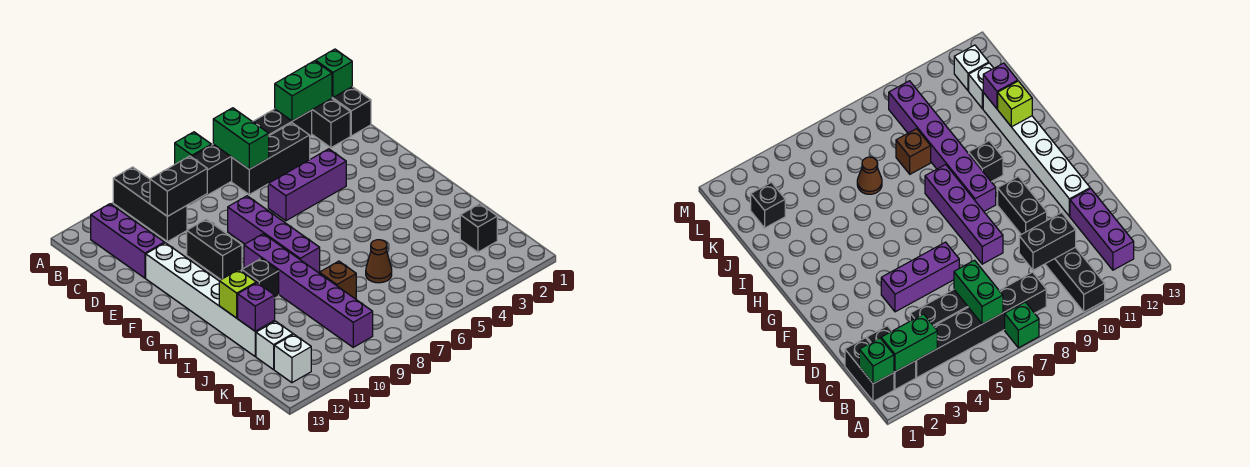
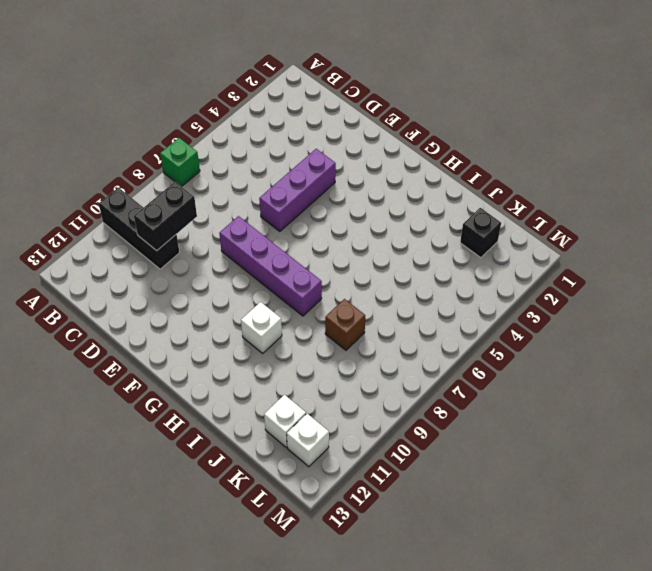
white 1x1 brick [241,302,282,353] -> black 1x1 brick [242,259,279,298]
none -> black 1x2 brick [332,87,371,136]
none -> black 1x2 brick [311,99,350,148]
none -> black 1x6 brick [189,109,312,205]

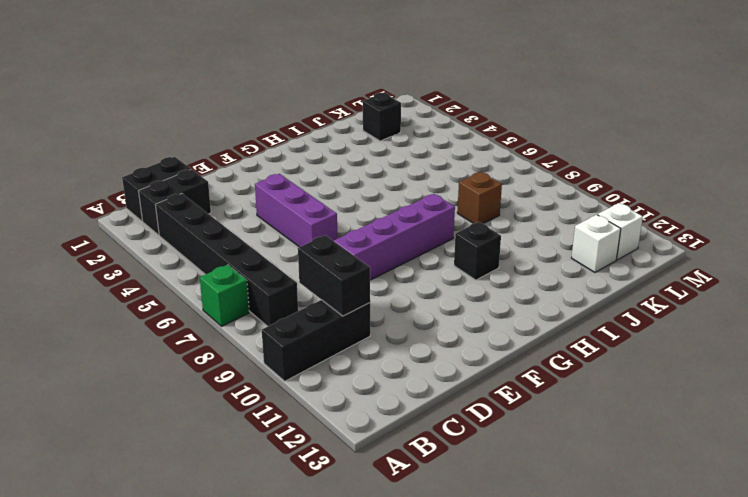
none -> purple 1x3 brick [91,204,164,278]
none -> black 1x3 brick [232,123,310,194]
none -> black 1x2 brick [187,219,242,280]

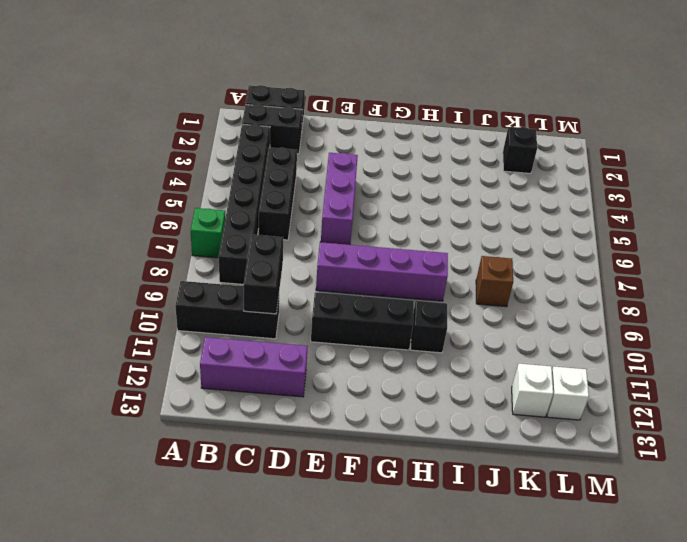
black 1x3 brick [311,292,414,350] -> black 1x2 brick [187,219,242,280]
none -> white 1x6 brick [146,243,275,356]
none -> purple 1x6 brick [244,234,373,347]
none -> brown 1x1 cone [366,240,392,283]

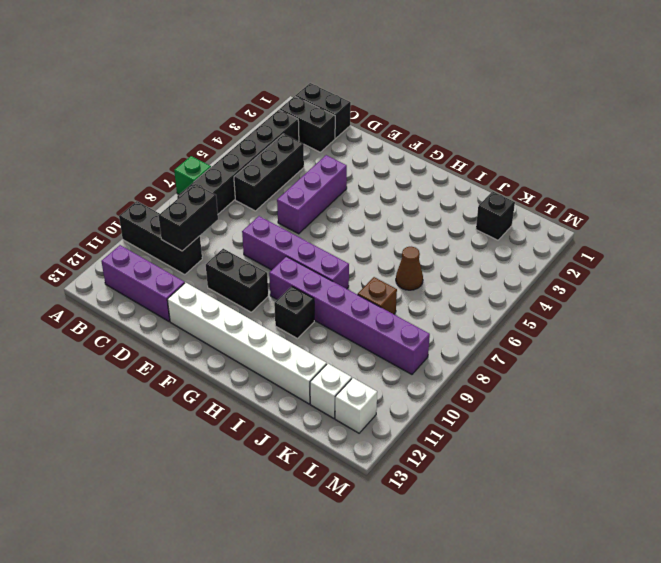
none -> green 1x1 brick [316,49,352,97]
none -> green 1x2 brick [275,61,332,121]
none -> green 1x2 brick [213,108,269,169]

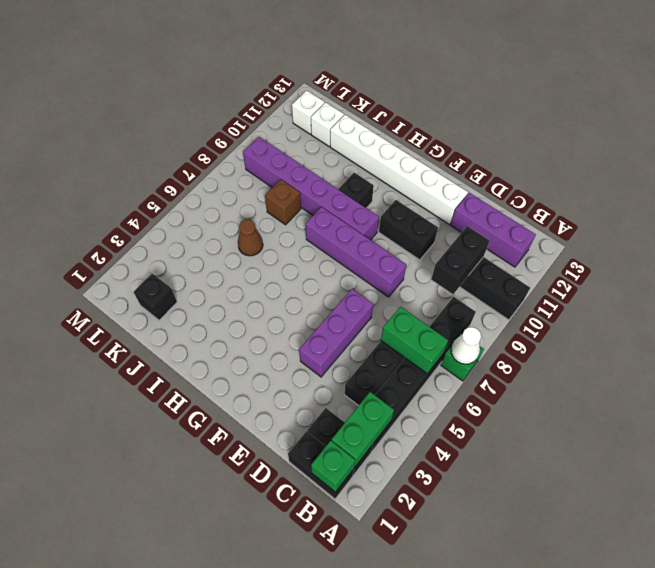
white 1x1 cone [451,327,481,364] -> none
none -> lime 1x1 brick [219,270,256,318]
none -> purple 1x1 brick [238,283,275,331]

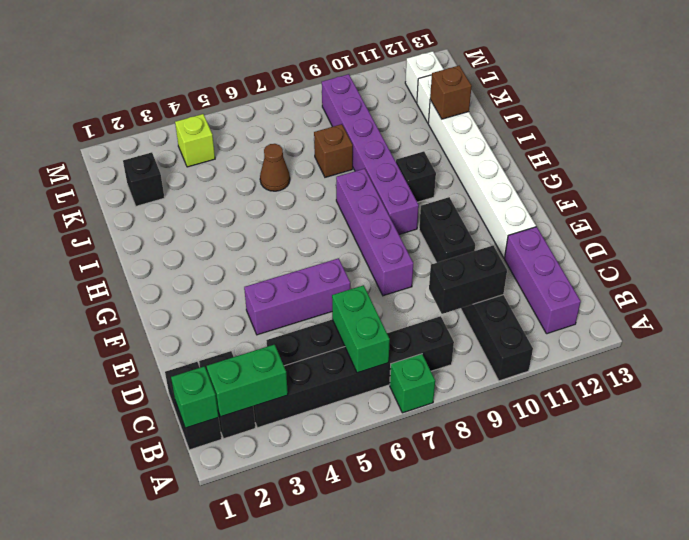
brown 1x1 brick [430,66,472,119] -> purple 1x1 brick [238,283,275,331]
lime 1x1 brick [175,114,215,167] -> lime 1x1 brick moved to [219,270,256,318]

